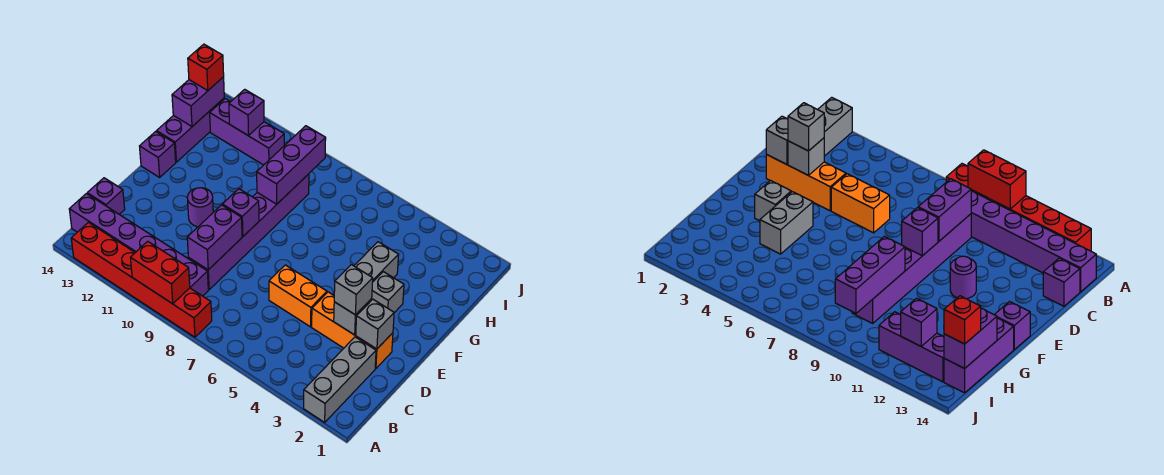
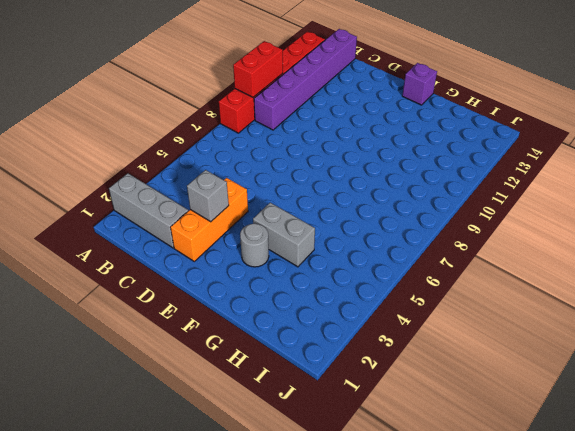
grey 1x1 round brick [240,224,269,267] -> grey 1x1 brick [371,272,404,313]
none -> purple 1x6 brick [189,174,309,290]
none -> purple 1x1 brick [87,178,125,214]
none -> orange 1x2 brick [269,265,327,327]

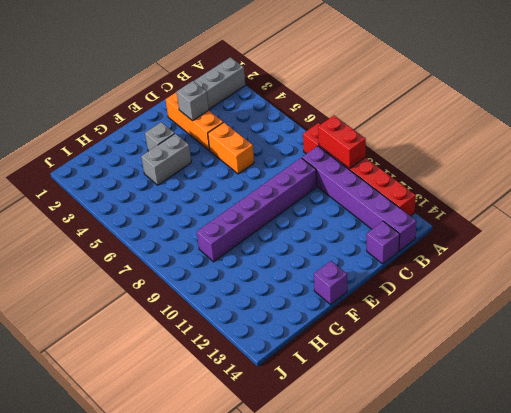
none -> purple 1x1 round brick [187,188,213,227]
none -> purple 1x3 brick [157,98,224,162]
none -> purple 1x3 brick [210,98,284,165]

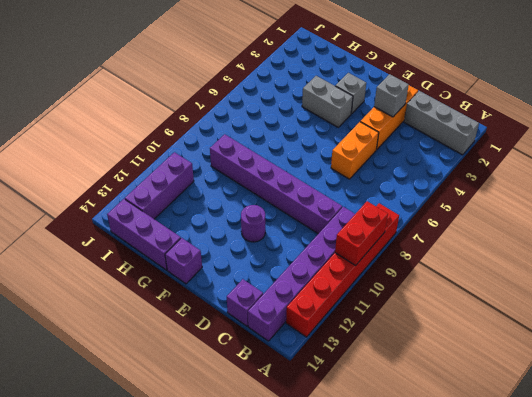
none -> purple 1x2 brick [187,205,242,270]
none -> grey 1x1 brick [356,299,394,349]
none -> purple 1x1 brick [222,189,259,237]

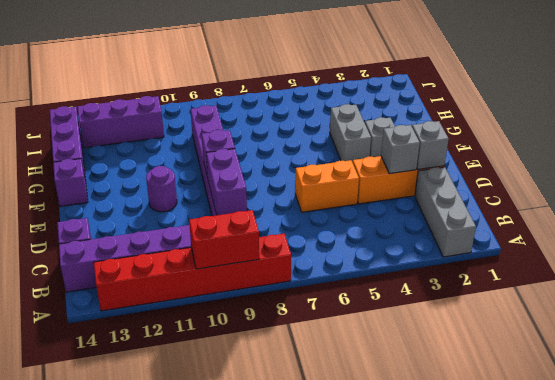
none -> purple 1x3 brick [257,126,326,204]
none -> purple 1x2 brick [172,77,224,126]
none -> purple 1x1 brick [229,89,264,136]

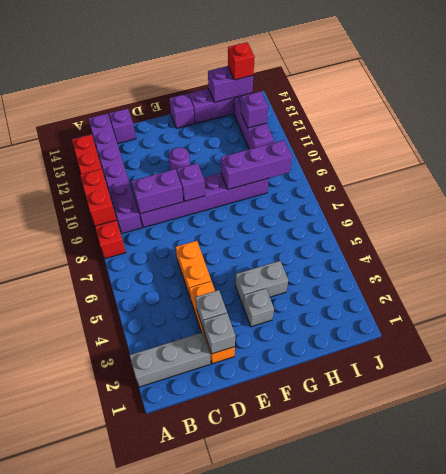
none -> grey 1x1 brick [334,265,373,315]

